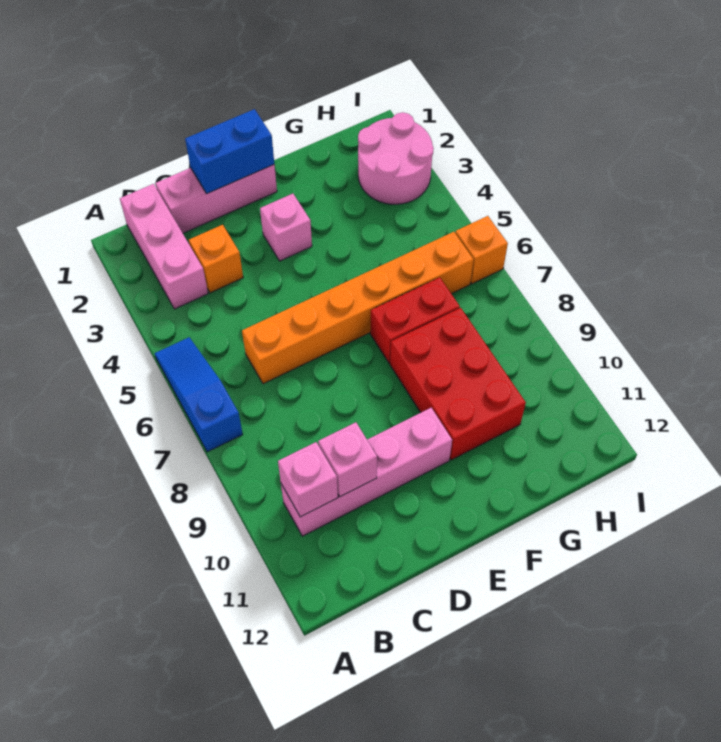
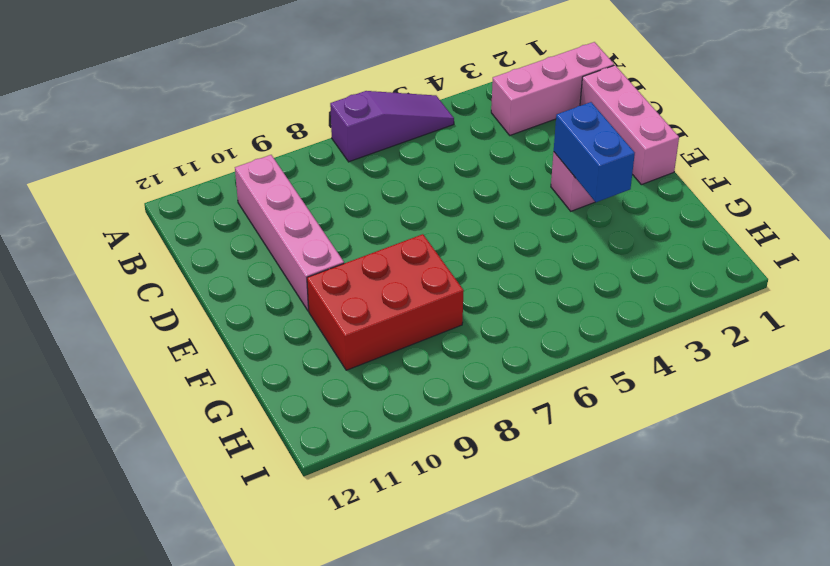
purple 1x3 slope [330,91,454,162] -> blue 1x3 slope [155,337,243,452]
blue 1x2 brick [554,102,635,202] -> blue 1x2 brick moved to [185,109,274,194]
none -> orange 1x1 brick [189,225,243,293]
none -> orange 1x6 brick [242,232,474,384]
none -> red 1x2 brick [370,277,460,363]

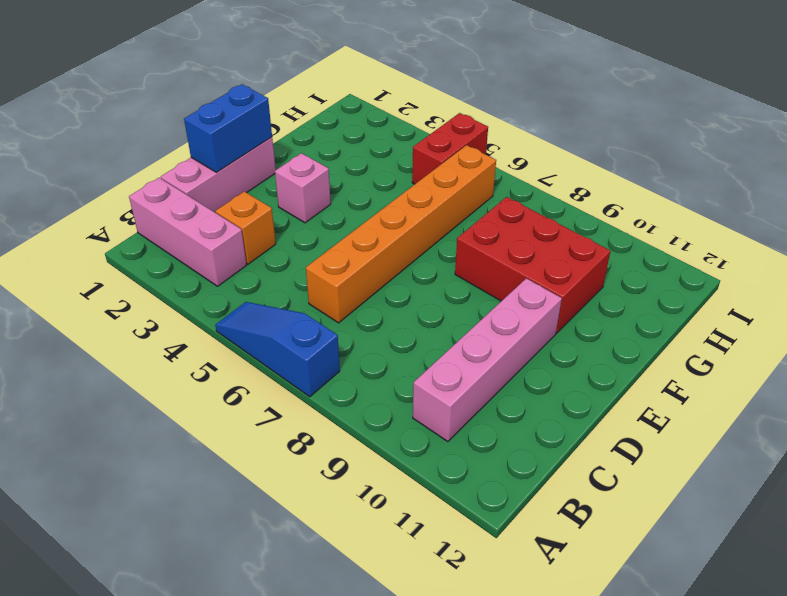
red 1x2 brick [412,113,488,184] -> red 1x2 brick moved to [370,277,460,363]
none -> pink 2x2 round brick [358,112,434,204]
none -> orange 1x1 brick [455,216,508,284]
none -> pink 1x1 brick [278,442,338,517]

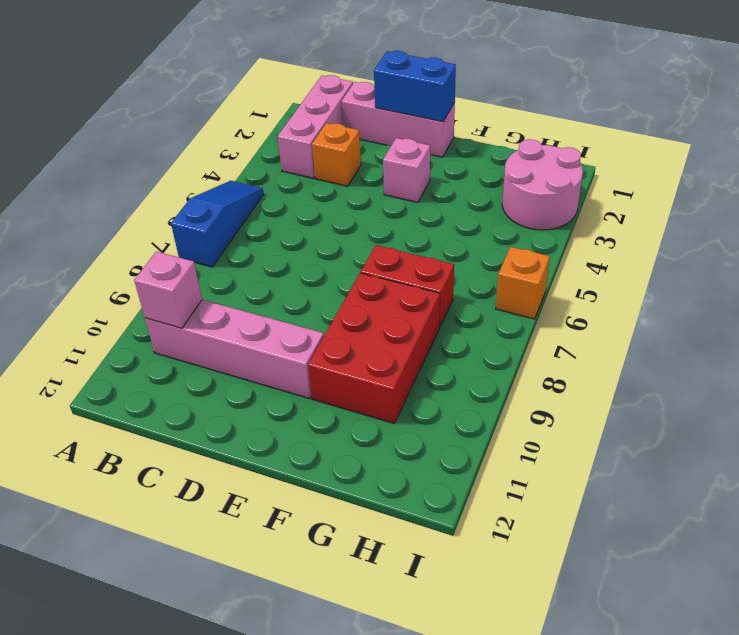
none -> orange 1x6 brick [242,232,474,384]
none -> pink 1x1 brick [318,422,377,497]

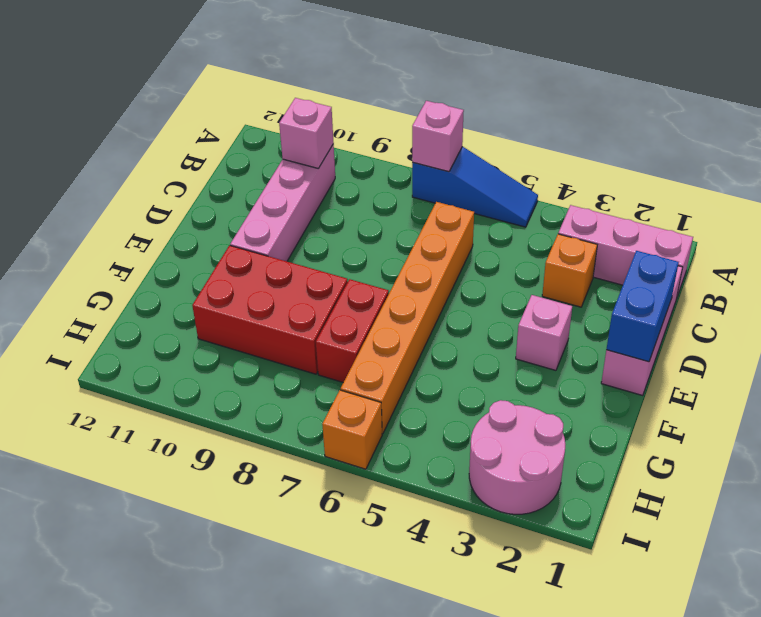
pink 1x1 brick [412,101,464,172] -> pink 1x1 brick moved to [318,422,377,497]

